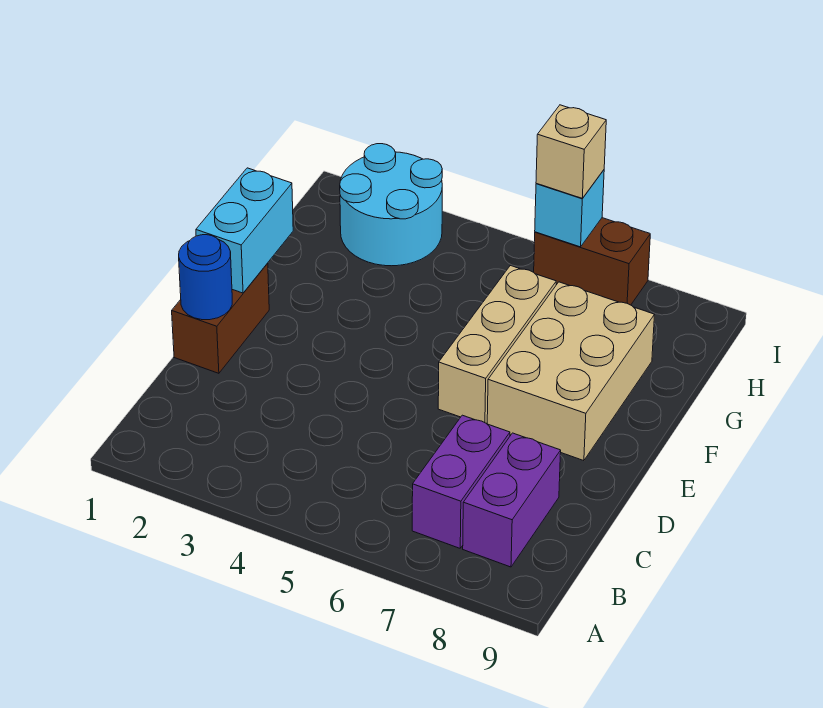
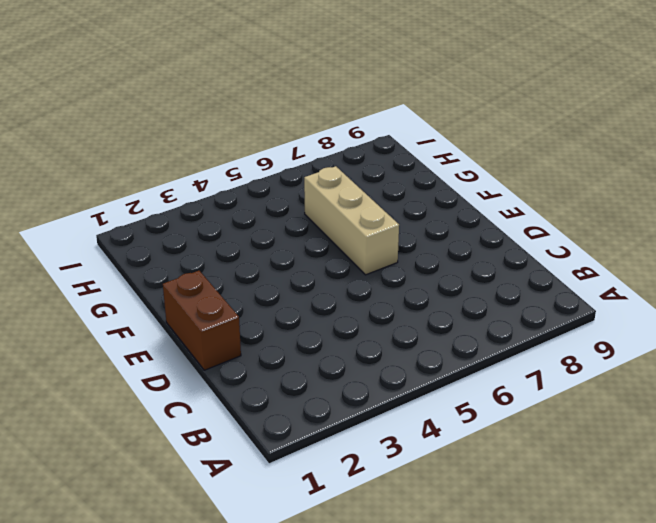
none -> purple 1x2 brick [412,415,510,548]
none -> purple 1x2 brick [463,433,561,567]

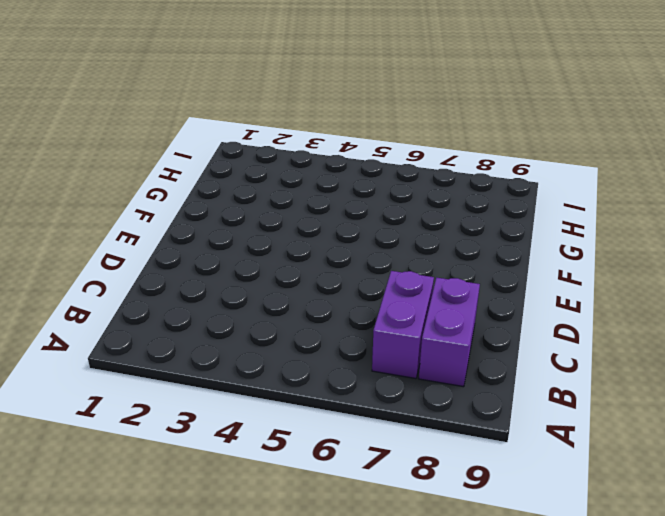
none -> brown 1x2 brick [172,263,269,373]
none -> tan 1x3 brick [438,265,556,424]

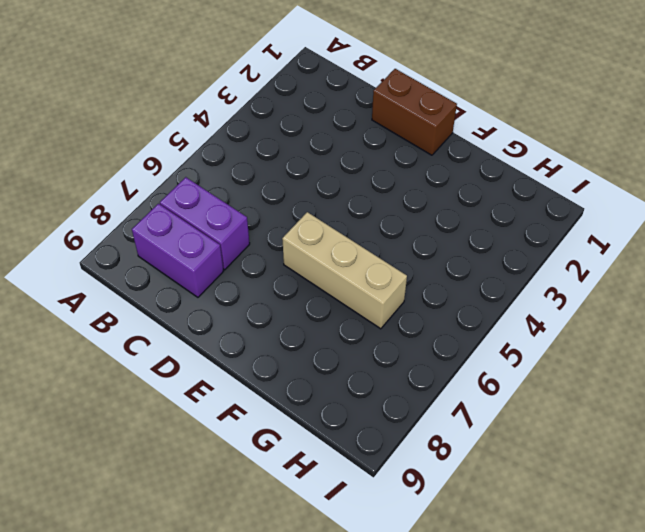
none -> tan 2x3 brick [487,282,654,461]
none -> cyan 2x2 round brick [340,144,442,266]

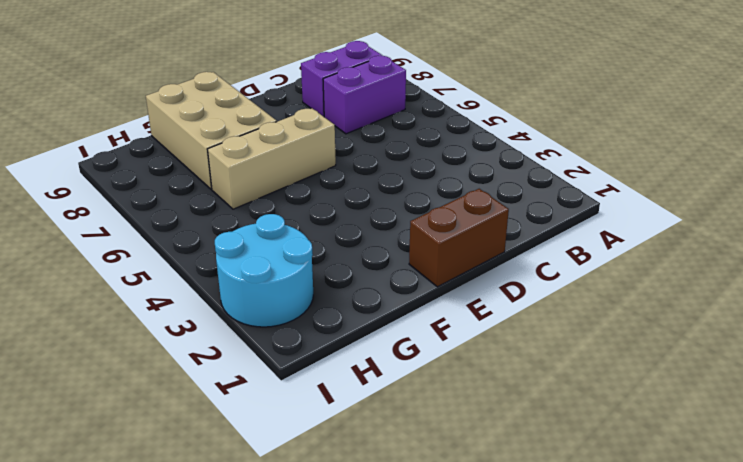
tan 2x3 brick [146,72,277,189] -> tan 2x3 brick turned to [487,282,654,461]
none -> brown 1x2 brick [534,218,650,305]
none -> blue 1x1 round brick [179,235,232,320]

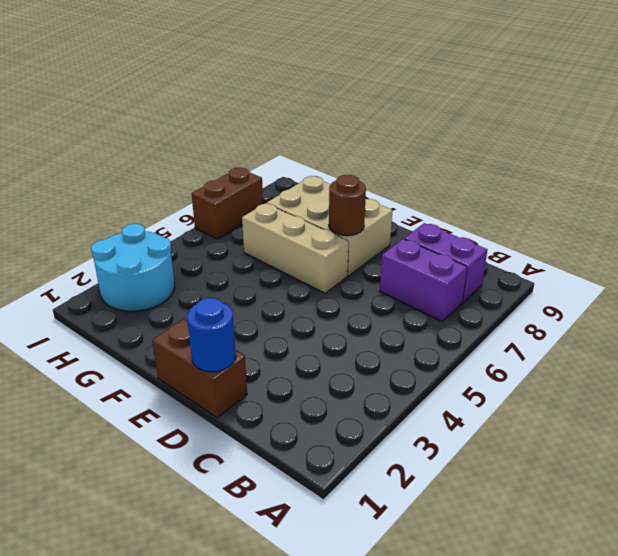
brown 1x1 round brick [329,175,366,236] -> none
none -> cyan 1x2 brick [196,168,293,293]
none -> cyan 1x1 brick [535,170,604,247]

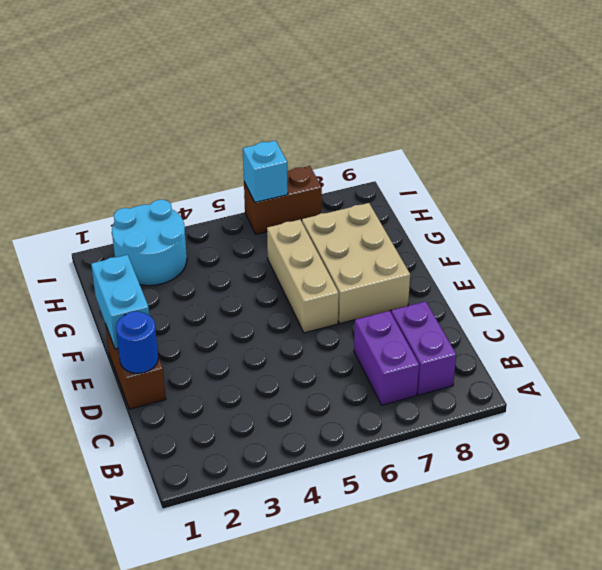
none -> tan 1x1 brick [536,105,606,198]

